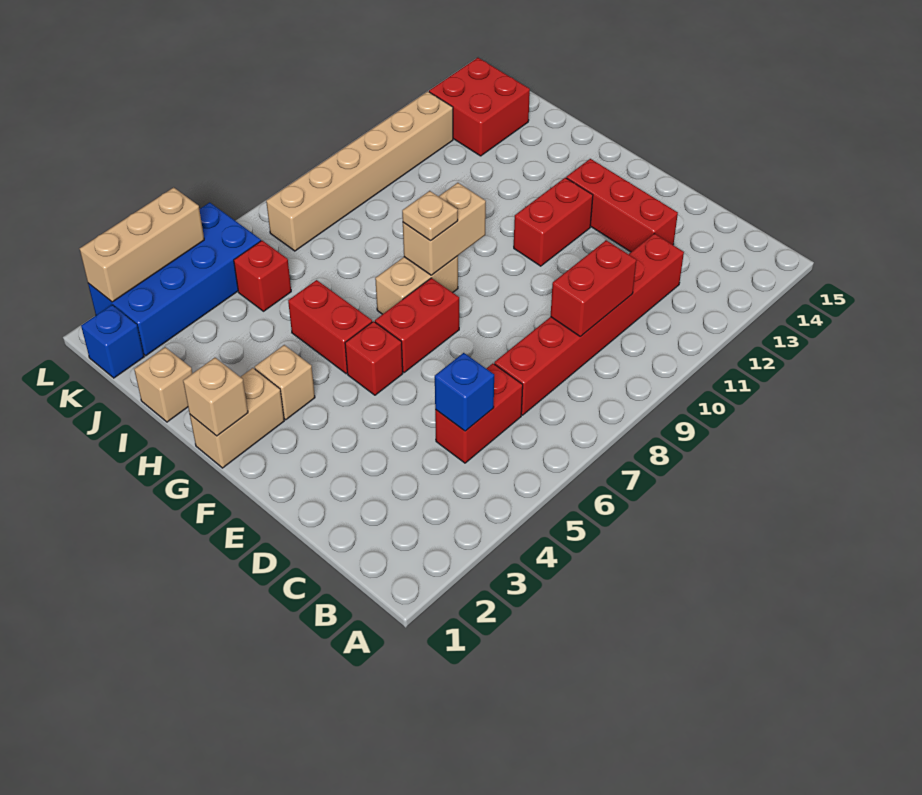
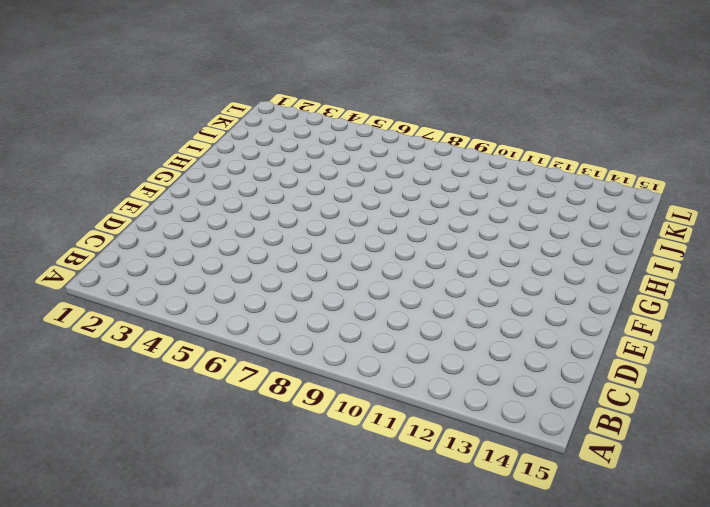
none -> red 1x2 brick [435,363,523,463]
none -> red 1x6 brick [494,234,684,415]
none -> red 1x3 brick [566,159,678,252]

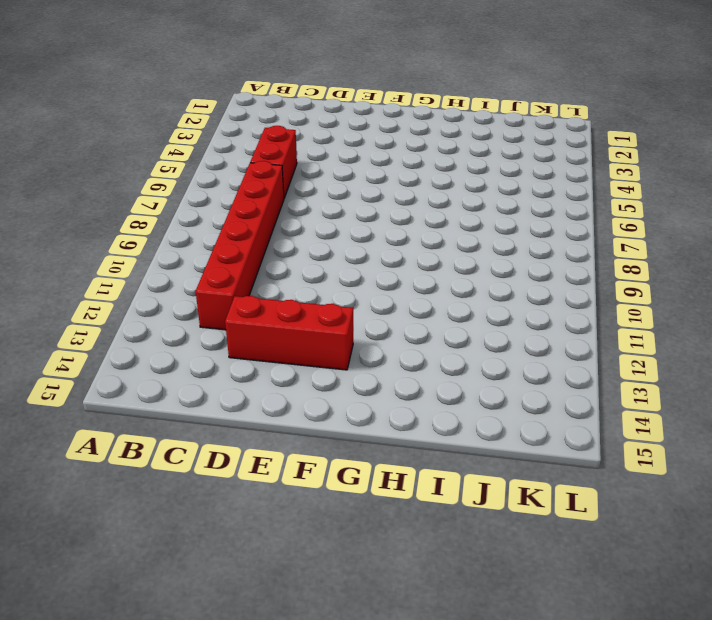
none -> red 1x1 brick [345,321,403,395]
none -> red 1x2 brick [375,278,459,373]
none -> red 1x2 brick [514,178,593,266]

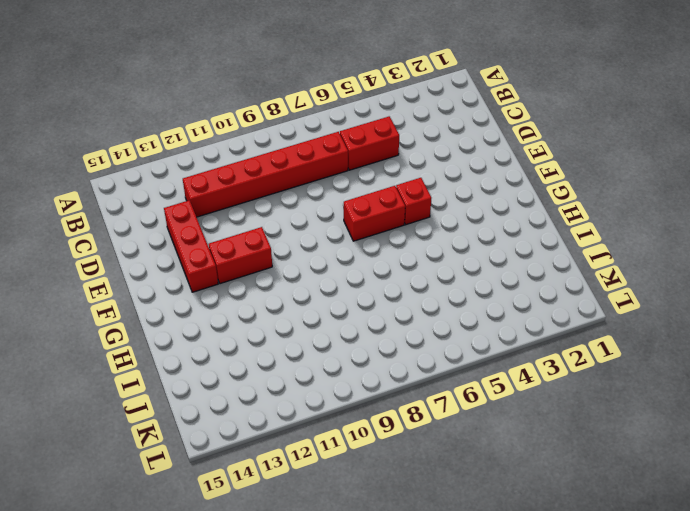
none -> tan 1x2 brick [190,368,284,468]
none -> tan 1x1 brick [255,345,315,420]
none -> red 1x2 brick [288,280,372,374]

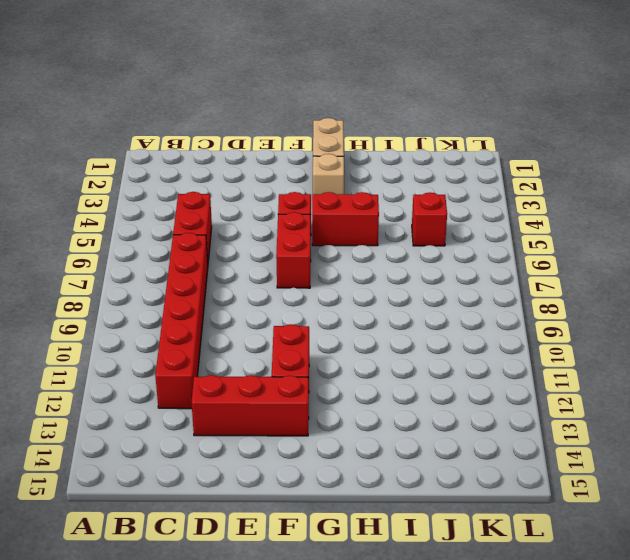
none -> tan 1x2 brick [375,256,458,314]
none -> tan 1x1 brick [134,347,192,422]
none -> red 2x2 brick [429,58,530,156]

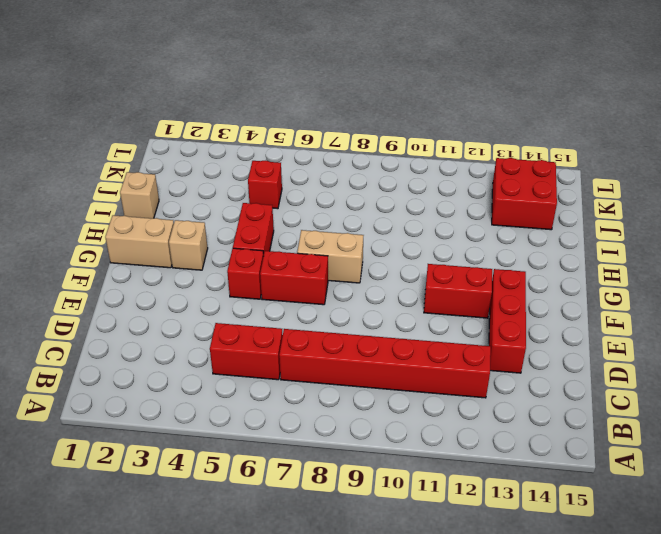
none -> blue 1x1 brick [81,305,144,378]
none -> blue 2x4 brick [88,202,261,356]
none -> tan 1x6 brick [266,91,453,251]

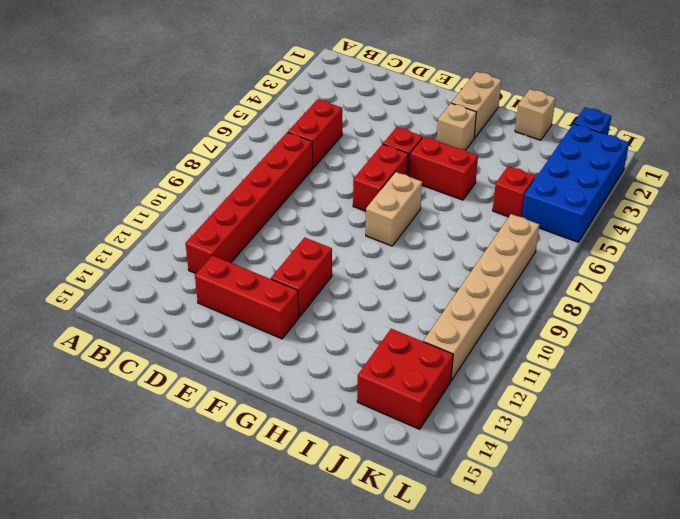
none -> blue 1x1 brick [435,353,494,431]
none -> red 1x2 brick [551,240,636,337]
none -> tan 1x1 brick [183,358,248,436]

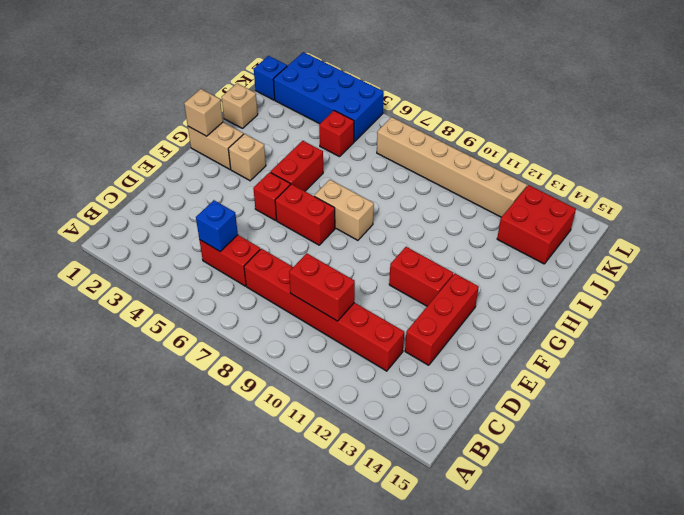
none -> tan 1x2 brick [403,183,486,275]
none -> tan 1x3 brick [80,187,204,302]
none -> tan 1x1 plate [402,191,458,241]

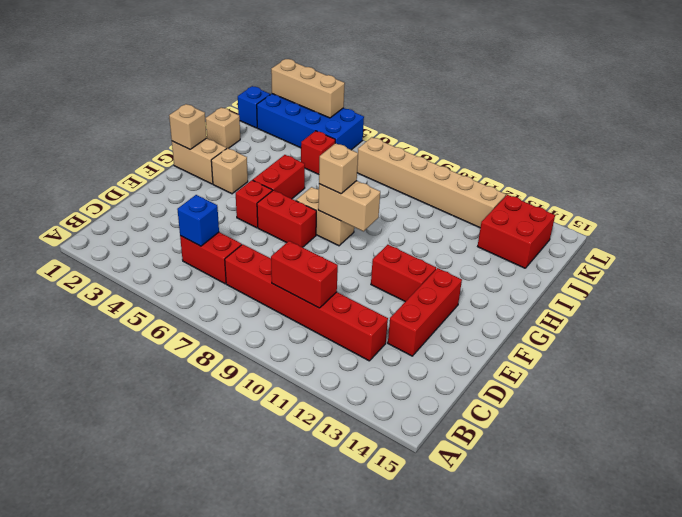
tan 1x1 brick [319,143,358,194] -> tan 1x1 plate [402,191,458,241]

